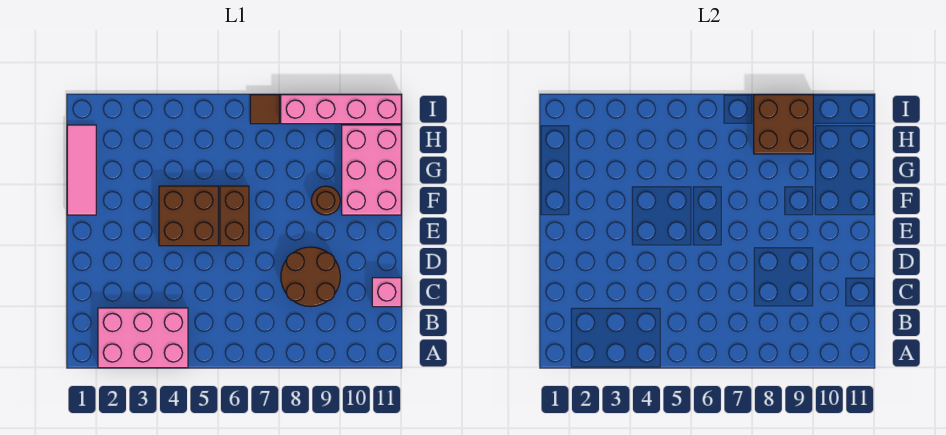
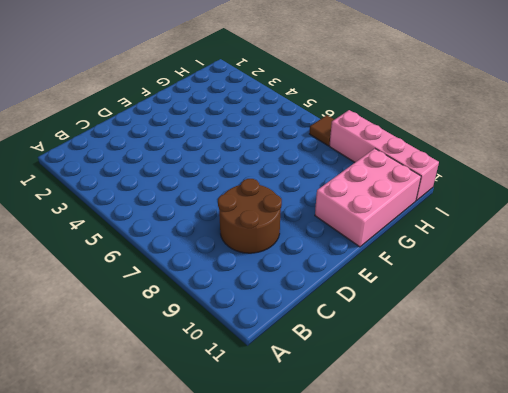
none -> pink 2x3 brick [98,308,188,368]
none -> pink 1x1 brick [372,278,401,307]

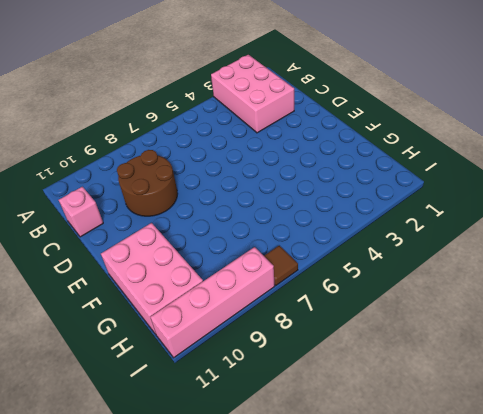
pink 2x3 brick [211,55,294,133] -> pink 2x3 brick turned to [98,308,188,368]
none -> brown 2x2 brick [159,186,218,246]
none -> brown 1x2 brick [220,186,249,246]

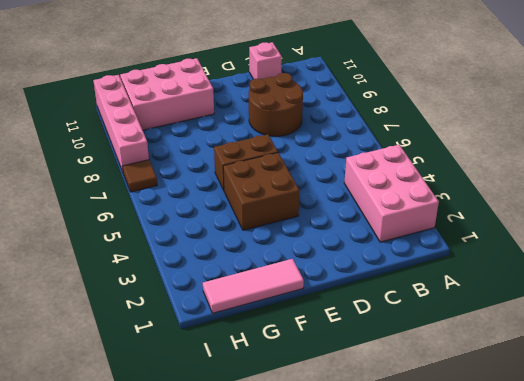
none -> brown 1x1 round brick [311,186,340,215]
none -> brown 2x2 brick [754,95,813,154]

